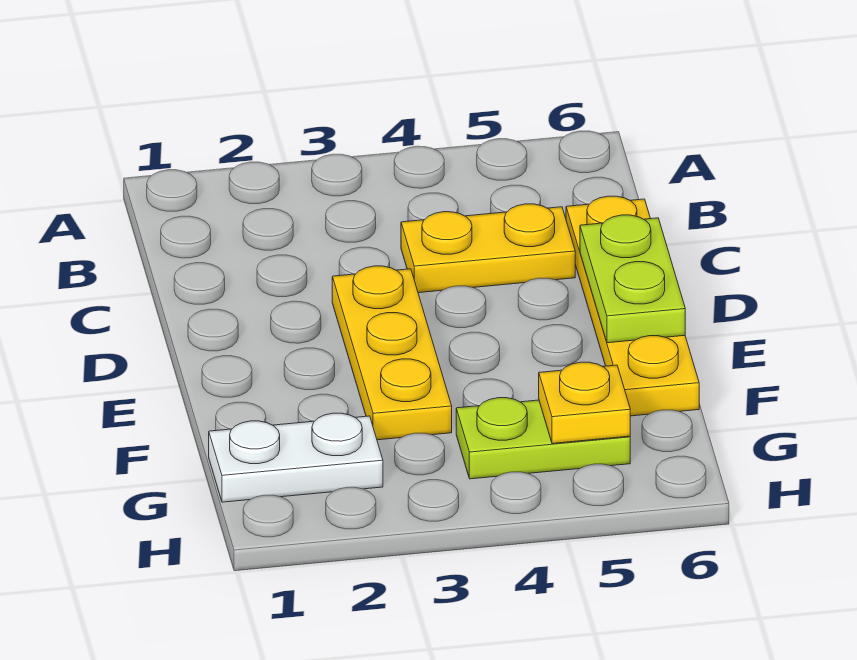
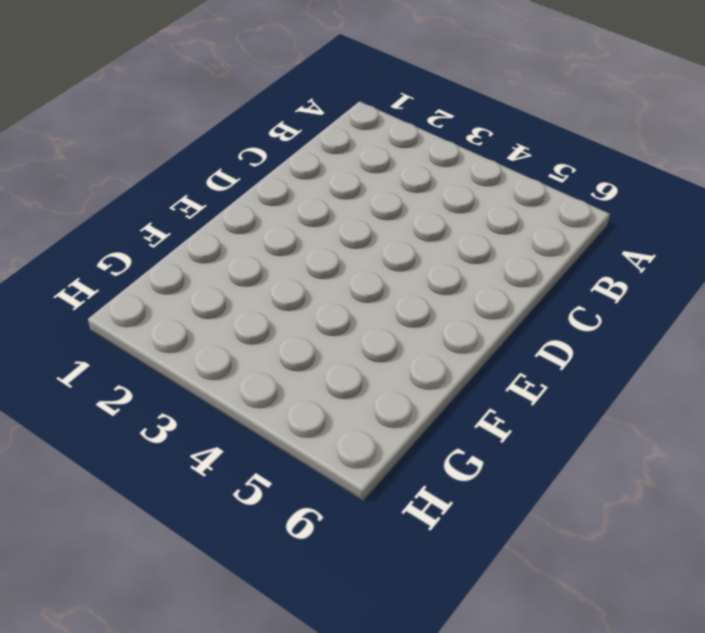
none -> yellow 1x2 plate [401,204,575,293]
none -> yellow 1x4 plate [566,196,699,416]

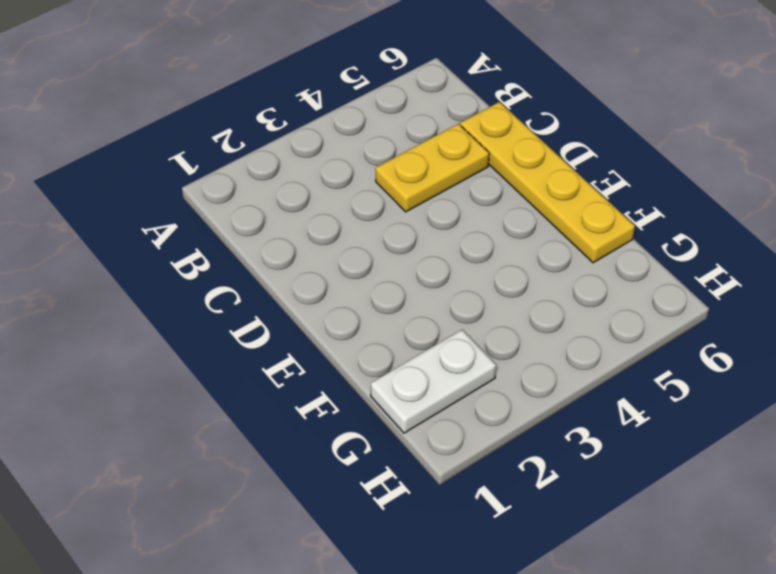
none -> yellow 1x3 plate [332,266,452,440]
none -> lime 1x2 plate [456,398,630,479]

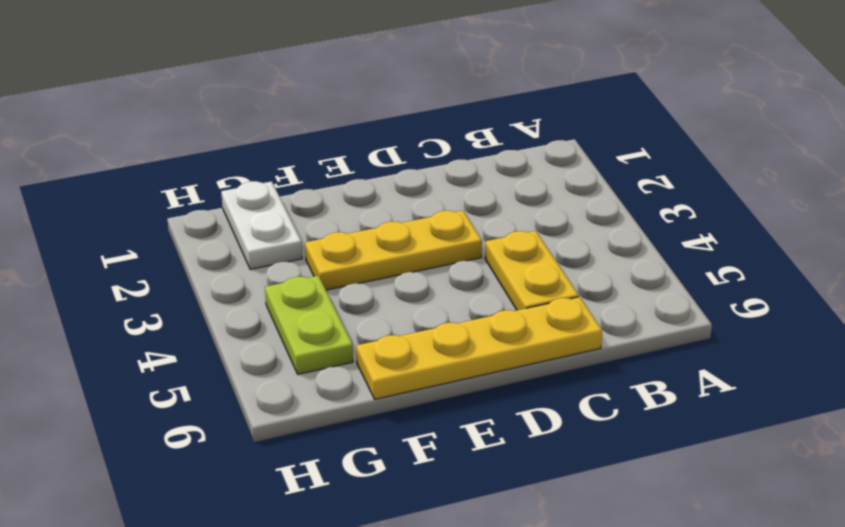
none -> lime 1x2 plate [580,215,685,343]
none -> yellow 1x1 plate [539,362,630,444]

